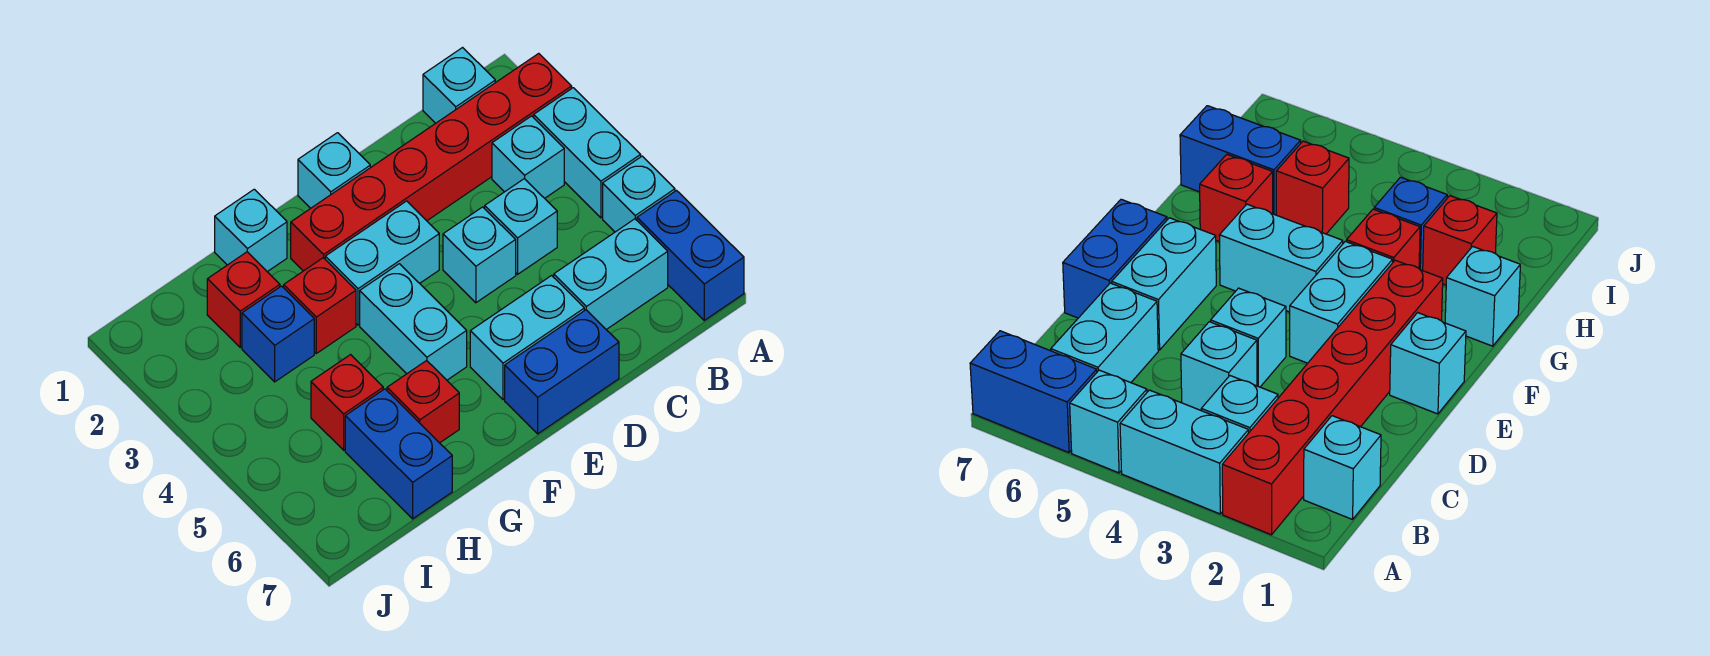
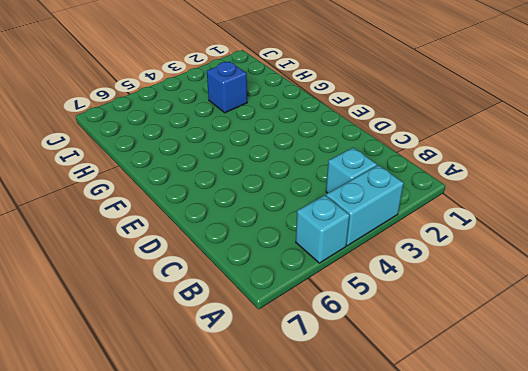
none -> red 1x6 brick [291,53,572,271]
none -> blue 1x2 brick [637,191,744,320]
none -> cyan 1x1 brick [423,48,495,123]

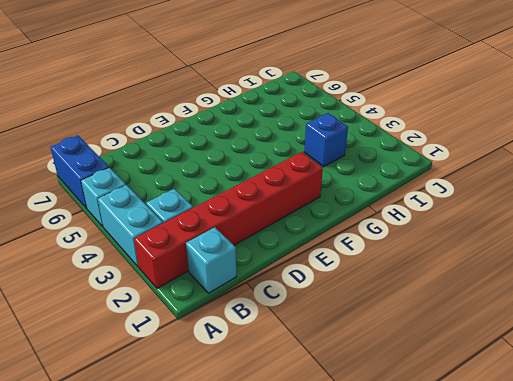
none -> cyan 1x2 brick [554,219,668,330]
none -> cyan 1x1 brick [485,179,557,274]
none -> cyan 1x1 brick [443,207,516,303]

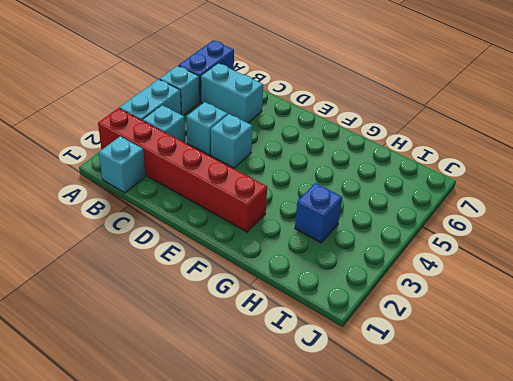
none -> cyan 1x2 brick [470,276,584,400]
none -> blue 1x2 brick [505,310,619,434]
none -> cyan 1x1 brick [298,133,370,208]

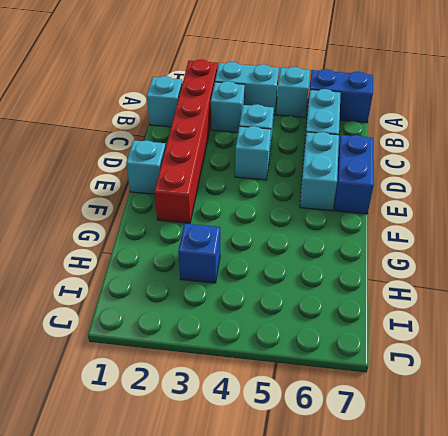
none -> cyan 1x2 brick [325,201,439,325]
none -> cyan 1x2 brick [360,264,467,380]
none -> cyan 1x1 brick [215,189,287,272]

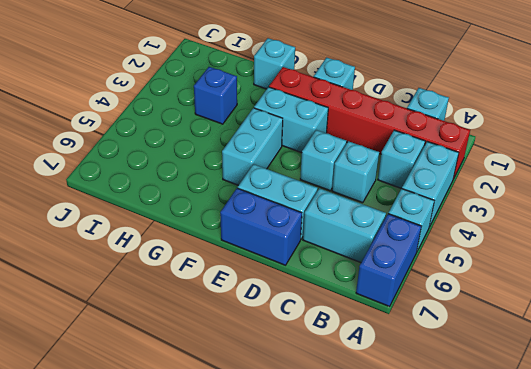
none -> red 1x1 brick [284,258,356,353]
none -> red 1x1 brick [387,361,459,443]
none -> red 1x1 brick [207,252,280,347]

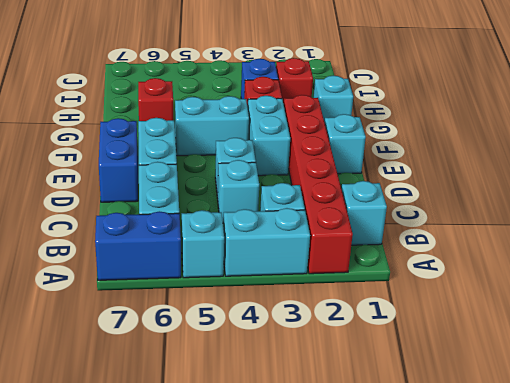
none -> red 1x1 brick [311,355,383,450]
none -> blue 1x2 brick [345,389,452,519]

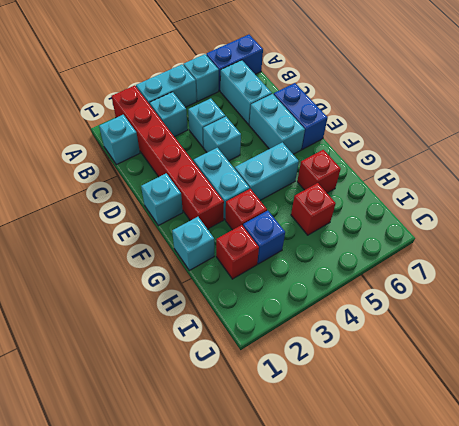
none -> blue 1x2 brick [345,389,452,519]

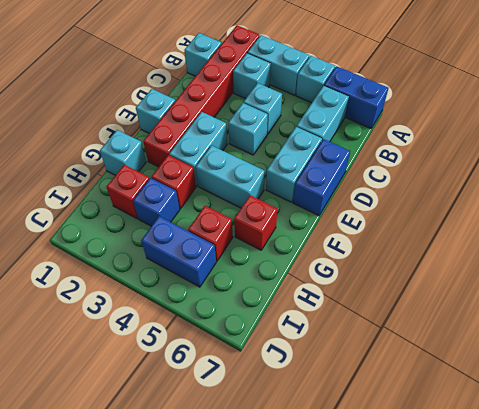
blue 1x2 brick [141,216,216,287] -> blue 1x2 brick moved to [345,389,452,519]

